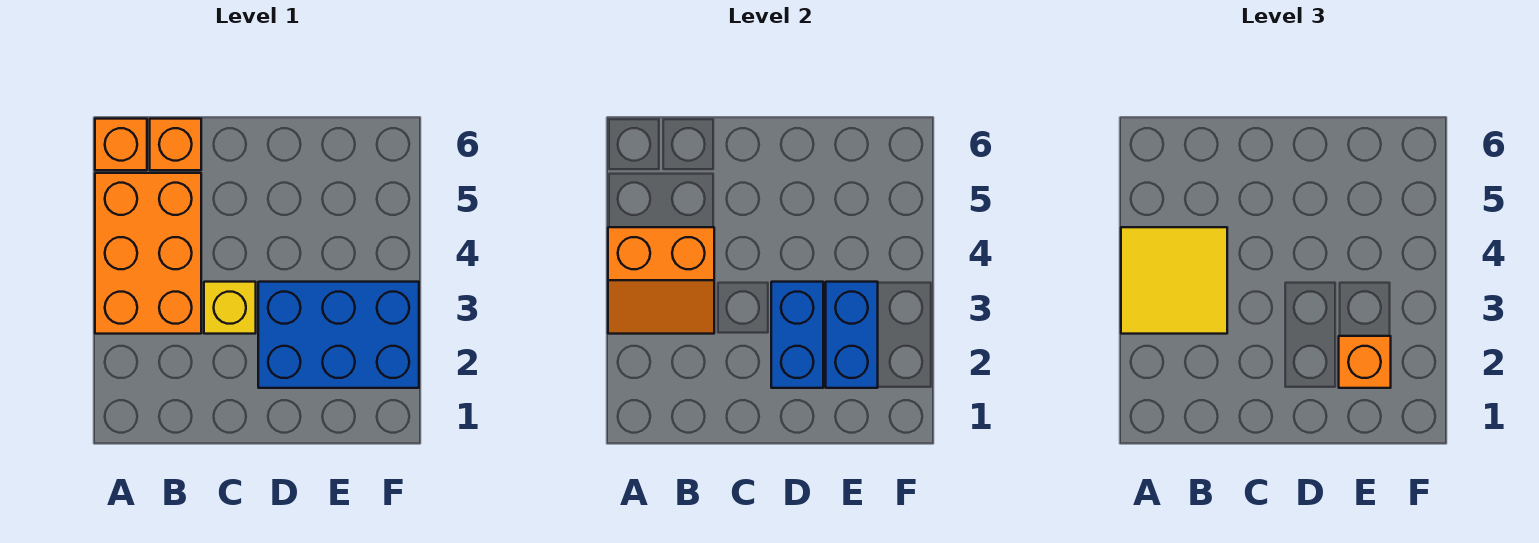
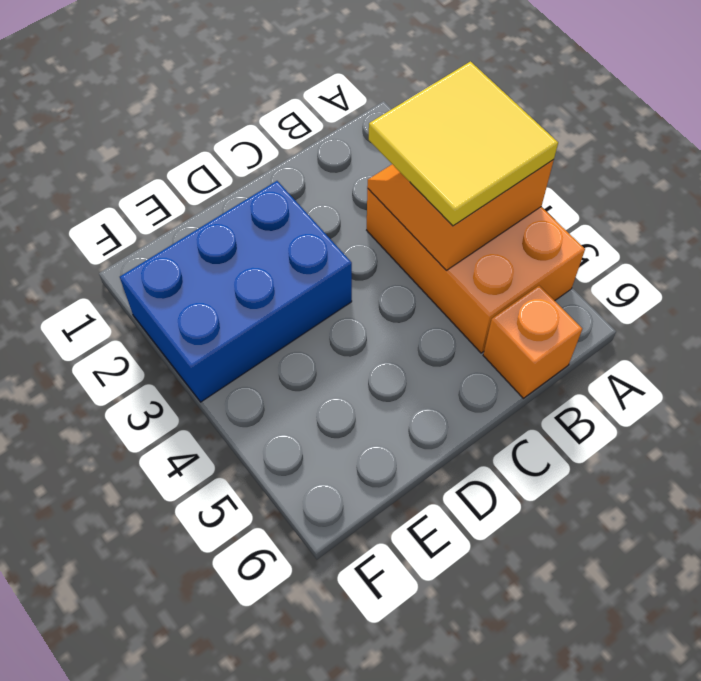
none -> orange 1x1 brick [95,119,147,170]
none -> yellow 1x1 brick [204,282,256,334]

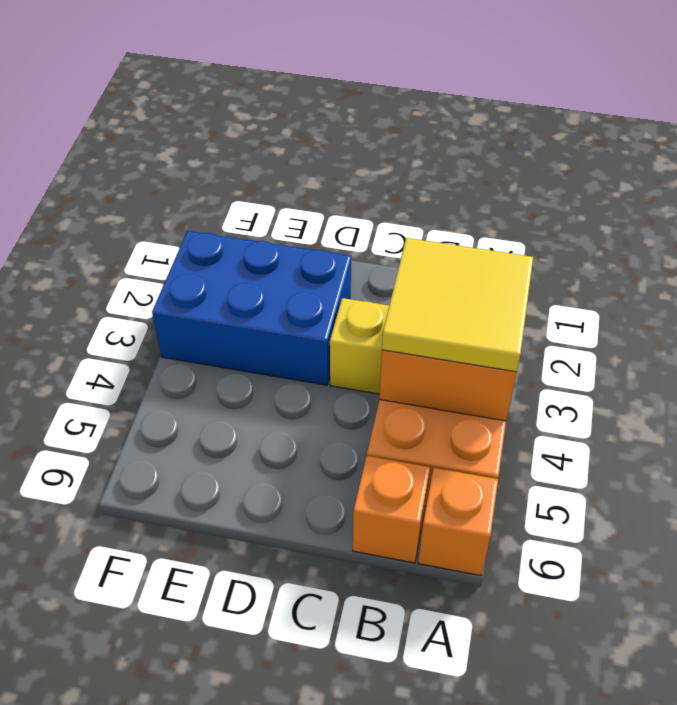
none -> blue 1x2 brick [771,282,823,388]
none -> blue 1x2 brick [826,282,878,388]

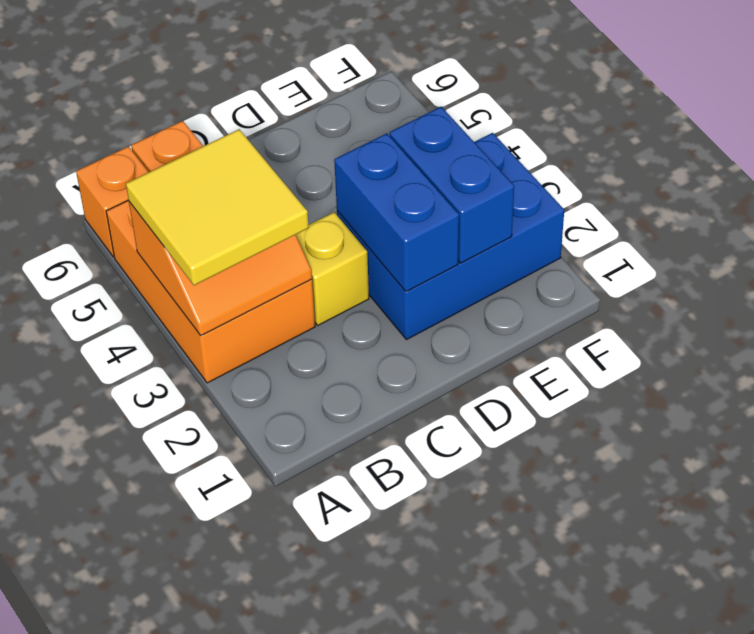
none -> orange 1x1 brick [1339,336,1391,388]

